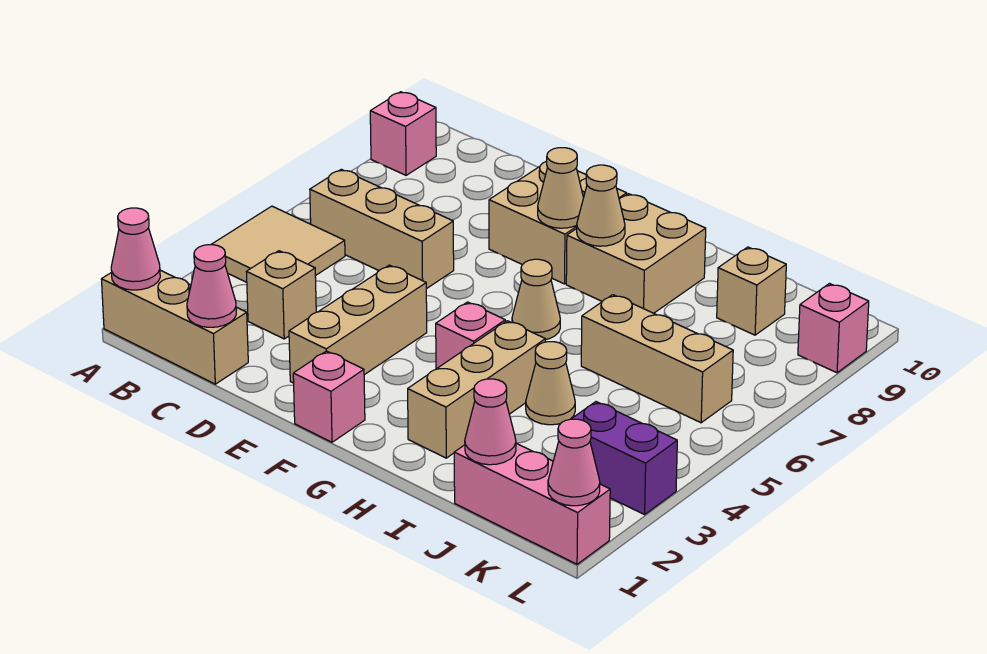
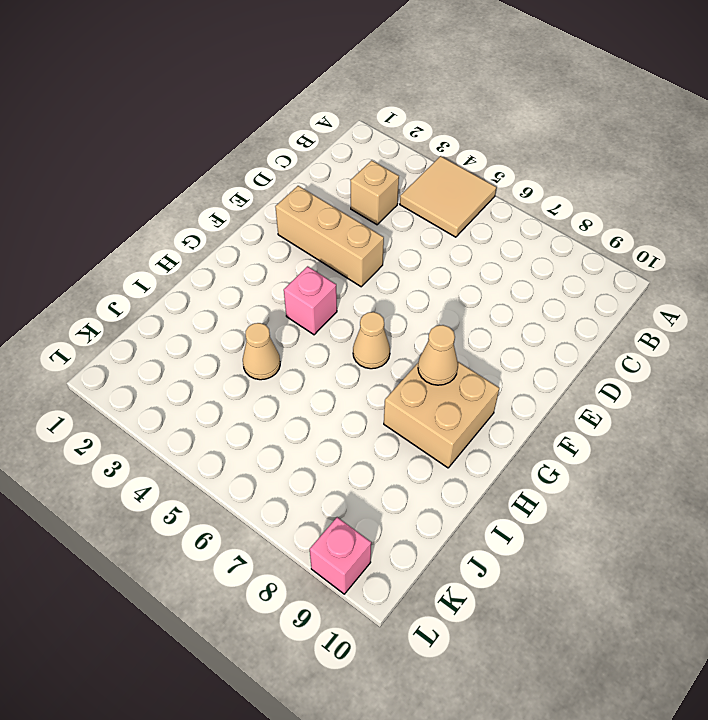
none -> tan 1x3 brick [101,270,248,384]
none -> pink 1x1 brick [370,92,436,175]
none -> tan 1x3 brick [310,169,454,289]

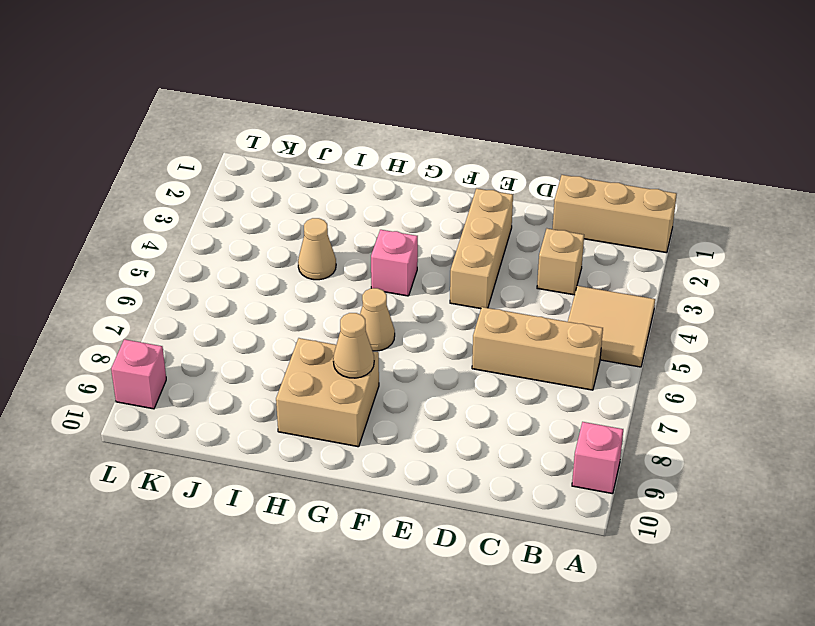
none -> tan 2x2 brick [489,161,627,284]
none -> pink 1x1 brick [293,351,365,442]
none -> tan 1x3 brick [408,321,545,458]

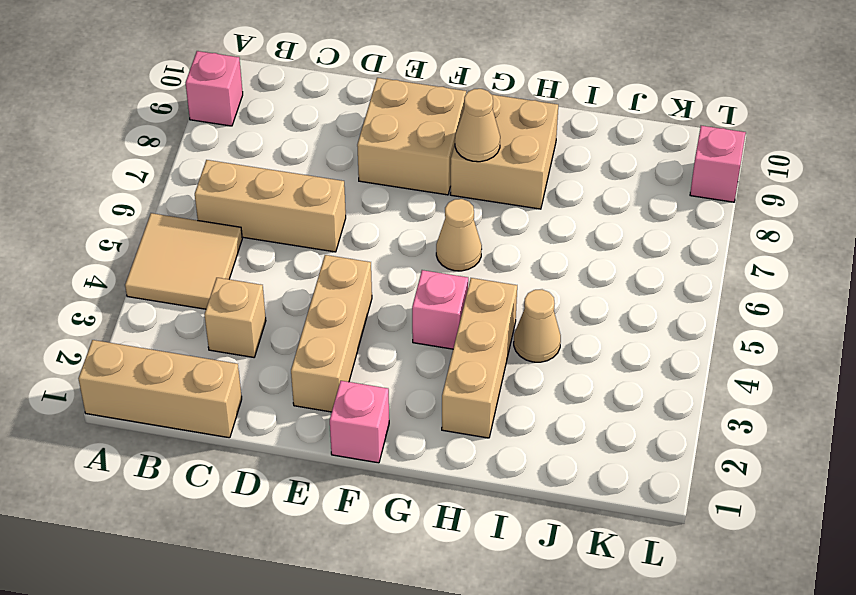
none -> tan 1x3 brick [581,295,733,423]
none -> pink 1x3 brick [454,443,610,564]
none -> tan 1x1 brick [717,247,786,335]

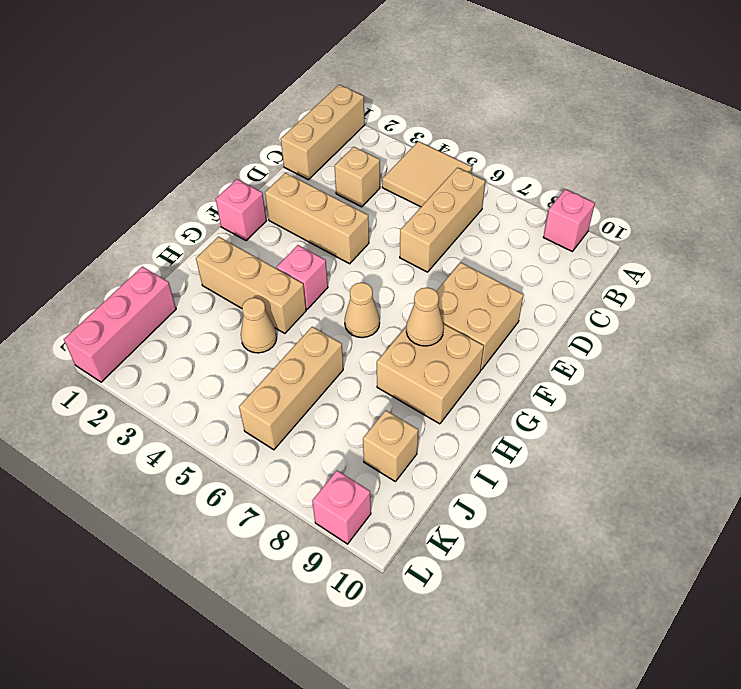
none -> purple 1x2 brick [572,402,677,515]
none -> pink 1x1 cone [111,208,160,290]
none -> pink 1x1 cone [187,245,236,327]

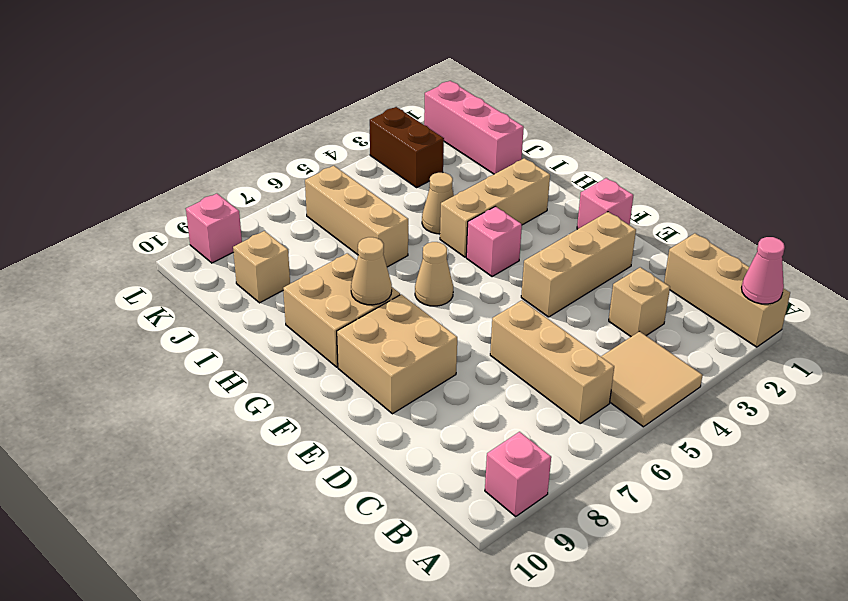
brown 1x2 brick [370,107,444,187] -> purple 1x2 brick [572,402,677,515]
none -> pink 1x1 cone [187,245,236,327]
none -> tan 1x1 cone [538,148,583,228]
none -> pink 1x1 cone [465,379,516,465]

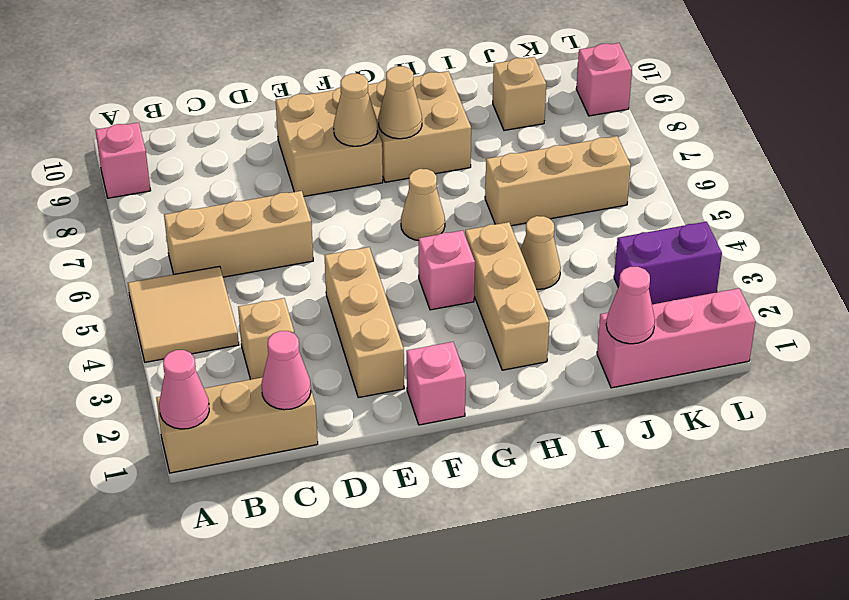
none -> pink 1x1 cone [548,419,600,506]

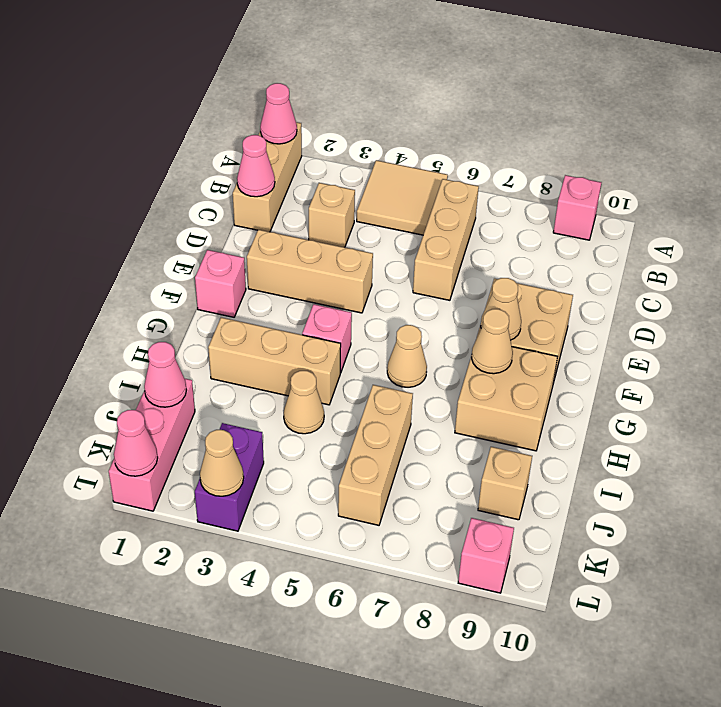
tan 1x1 cone [200,430,244,496] -> none

